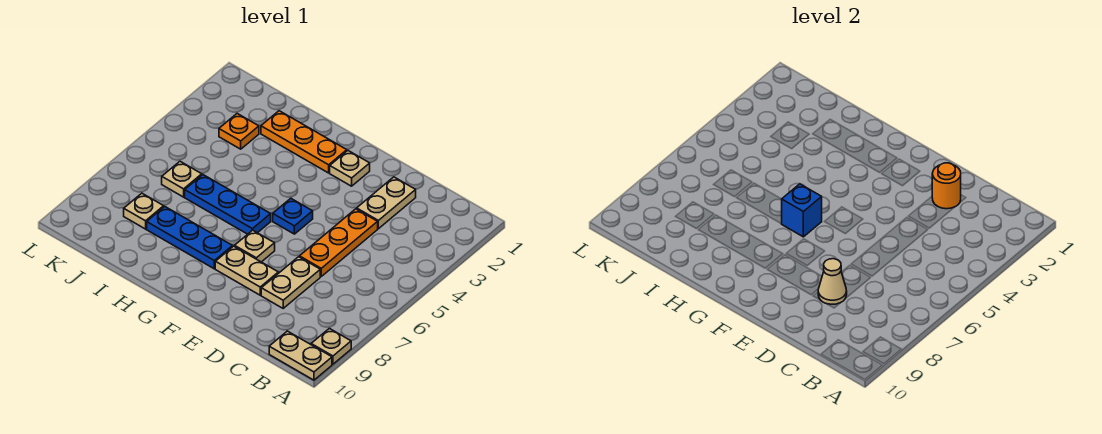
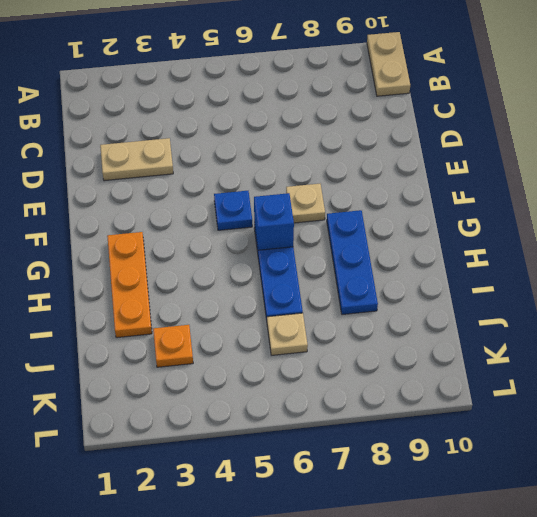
none -> tan 1x1 plate [311,328,351,364]
none -> orange 1x3 plate [299,209,378,276]
none -> tan 1x2 plate [261,257,320,308]

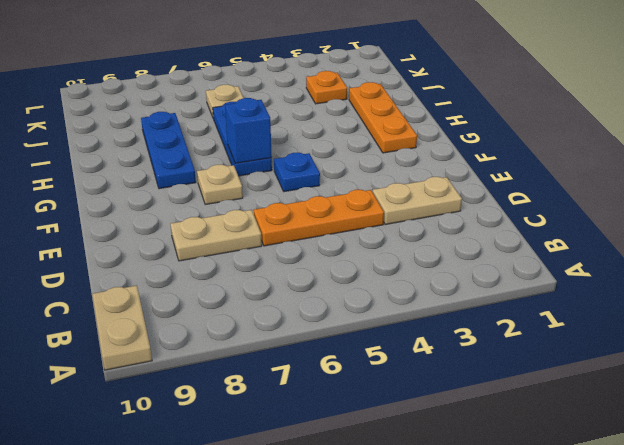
none -> tan 1x1 plate [311,328,351,364]
none -> tan 1x2 plate [215,246,278,295]
none -> tan 1x1 plate [330,151,370,186]

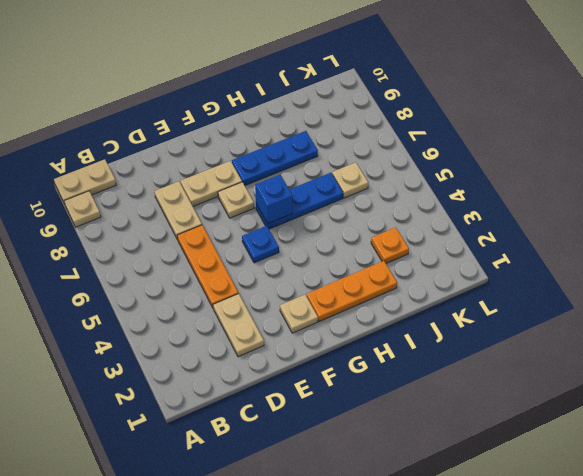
none -> tan 1x1 plate [124,193,164,229]
none -> orange 1x1 round brick [932,163,961,209]
none -> tan 1x1 cone [818,259,847,304]

